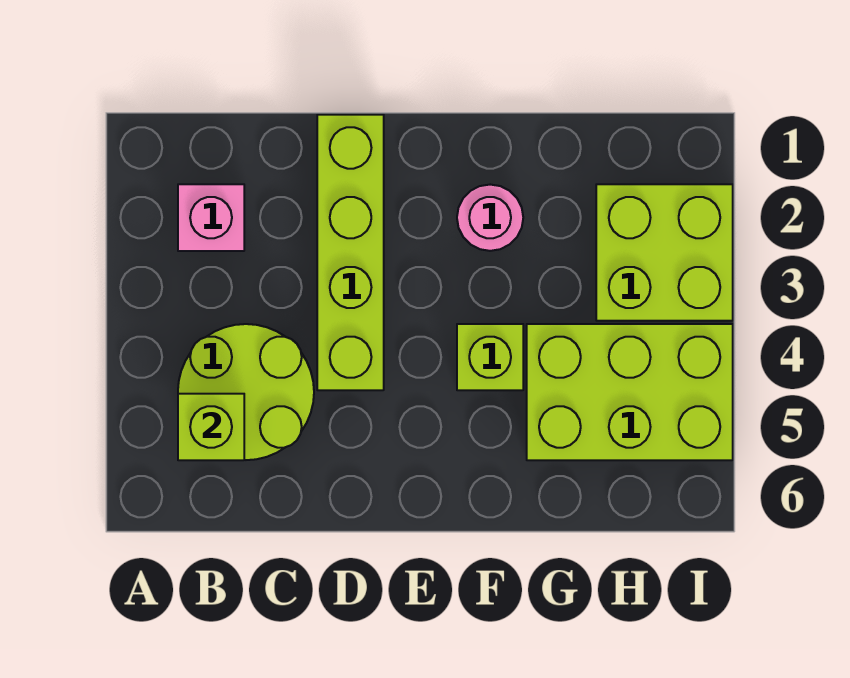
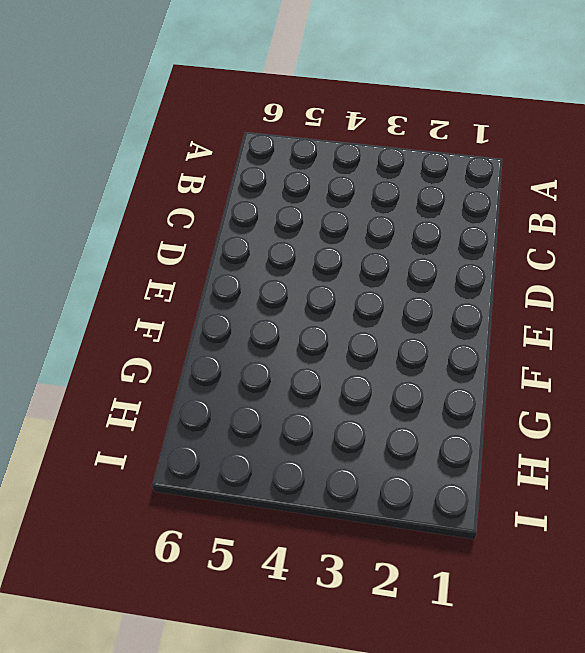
none -> pink 1x1 brick [178,184,244,251]
none -> lime 2x2 round brick [178,324,314,460]

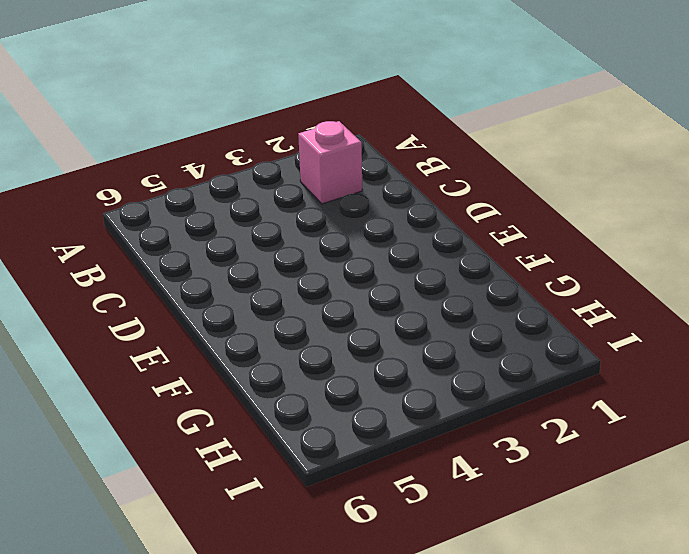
none -> lime 2x2 round brick [178,324,314,460]
none -> lime 1x4 brick [317,115,384,390]

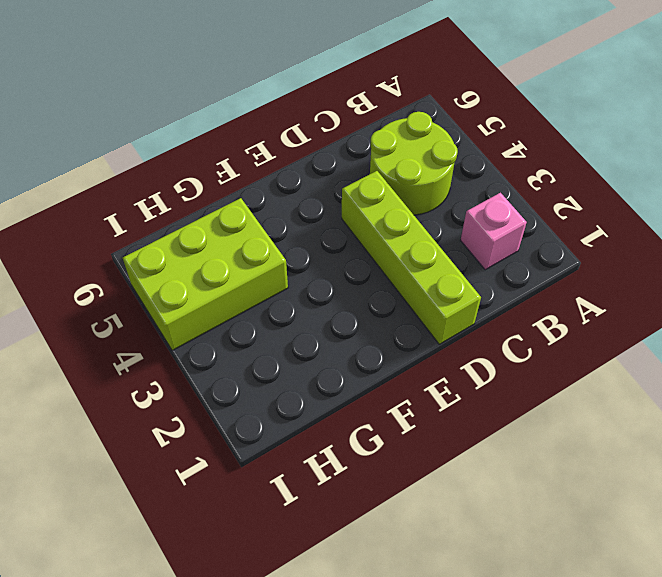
none -> pink 1x1 round brick [457,185,523,251]
none -> lime 1x1 brick [457,324,523,390]

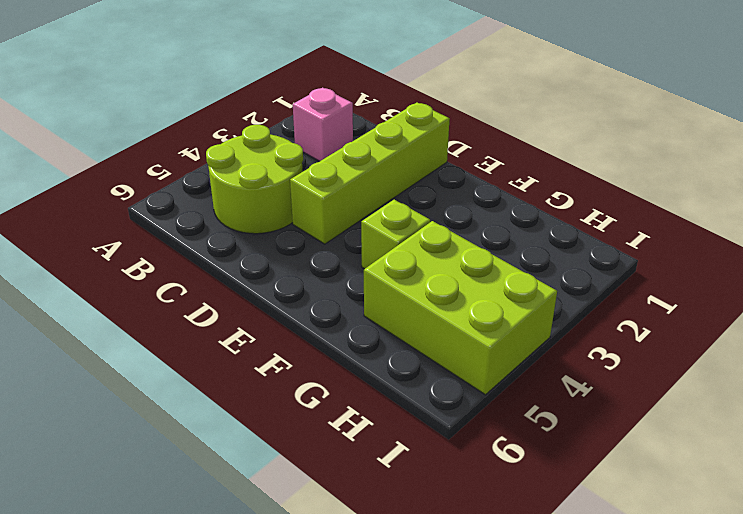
none -> pink 1x1 round brick [457,185,523,251]
none -> lime 2x2 brick [596,184,733,321]

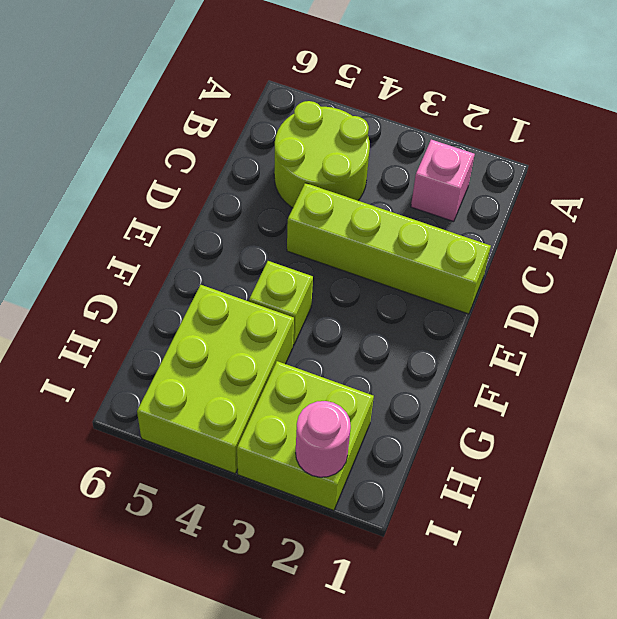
pink 1x1 round brick [296,401,351,477] -> pink 1x1 round brick moved to [457,185,523,251]
none -> lime 1x1 brick [178,394,244,460]

